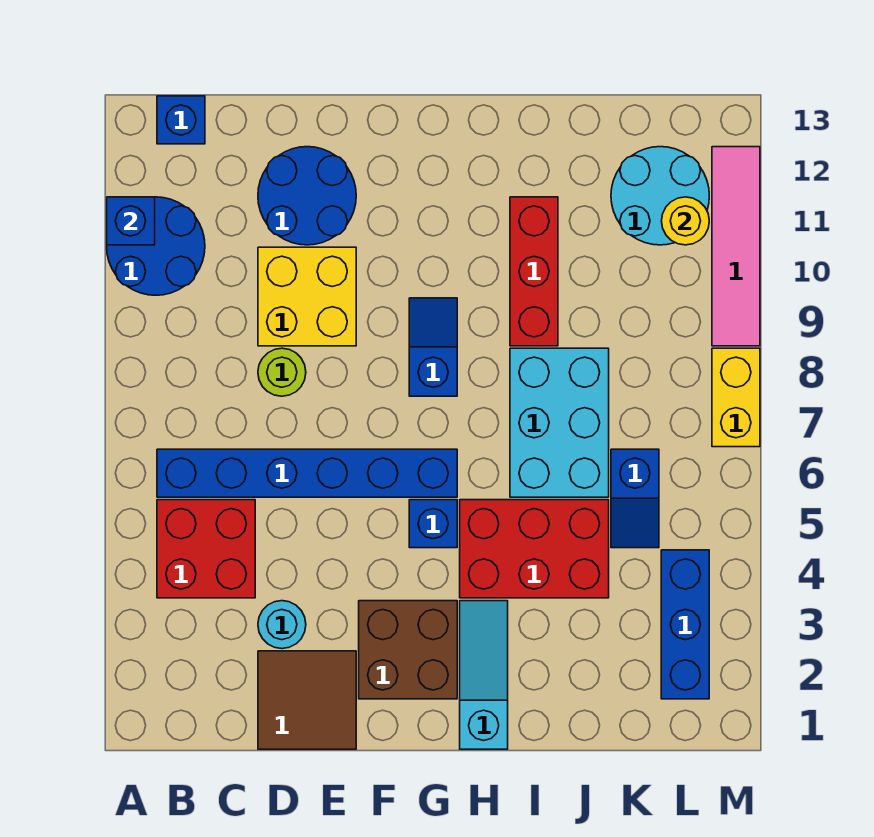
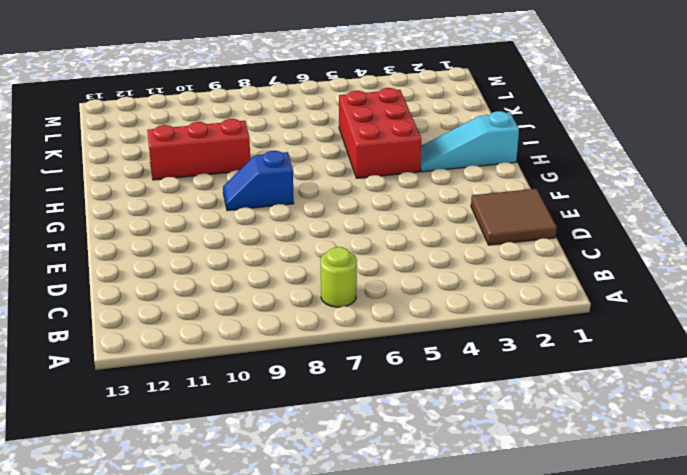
lime 1x1 round brick [321,247,357,307] -> lime 1x1 round brick moved to [258,348,306,396]
none -> blue 2x2 round brick [107,197,205,295]
none -> red 2x2 brick [157,500,255,598]
none -> blue 1x6 brick [157,449,457,497]

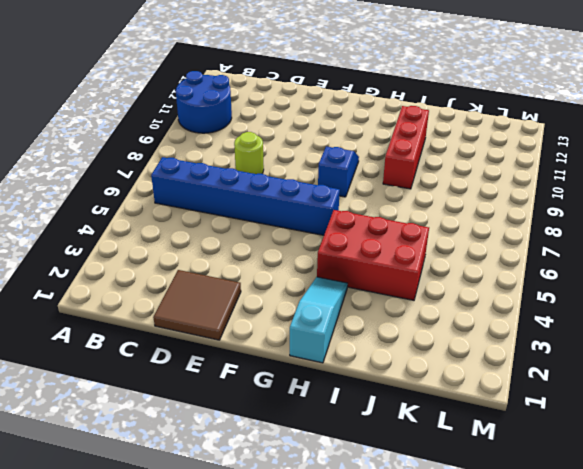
none -> red 2x2 brick [157,500,255,598]
none -> blue 1x1 brick [157,96,205,144]
none -> cyan 1x1 round brick [258,601,306,649]

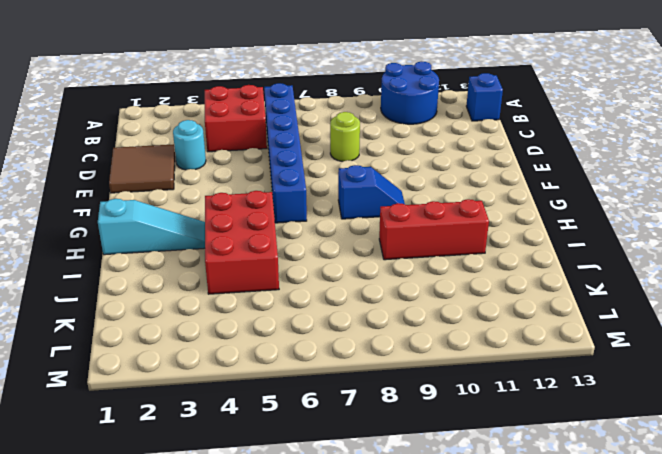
none -> yellow 2x2 brick [258,247,356,346]
none -> blue 2x2 round brick [258,147,356,245]
none -> brown 2x2 brick [359,601,457,699]

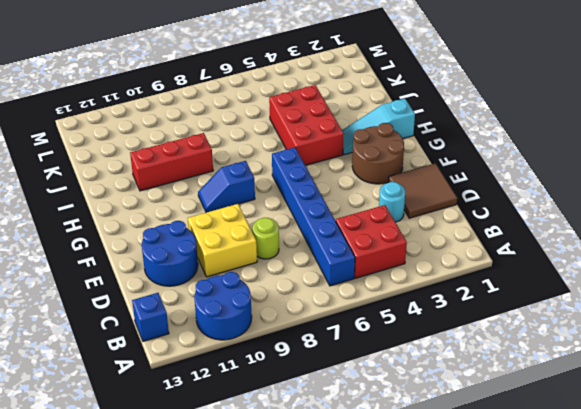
brown 2x2 round brick [352,123,404,184] -> brown 2x2 brick [359,601,457,699]
none -> blue 1x1 brick [409,500,457,548]
none -> cyan 2x3 brick [510,348,609,497]
none -> blue 1x2 slope [611,449,659,548]

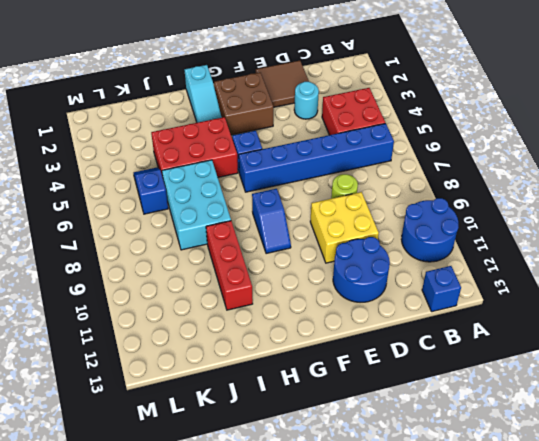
none -> cyan 2x2 round brick [611,147,709,245]
none -> blue 1x3 brick [661,550,709,699]
none -> yellow 1x2 brick [712,348,760,447]

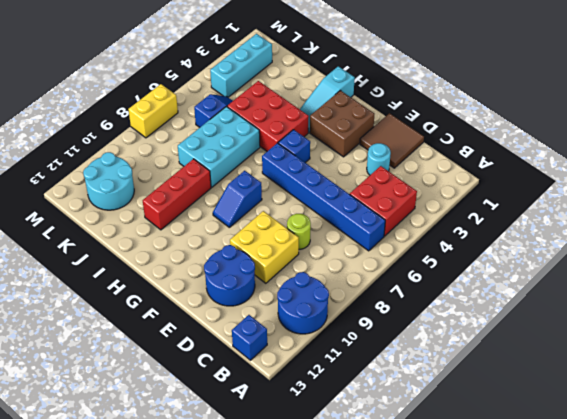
cyan 1x3 brick [210,34,272,97] -> blue 1x3 brick [661,550,709,699]
none -> pink 1x4 tile [712,147,760,346]
none -> blue 1x1 brick [107,197,155,245]
none -> yellow 1x1 round brick [662,197,709,245]

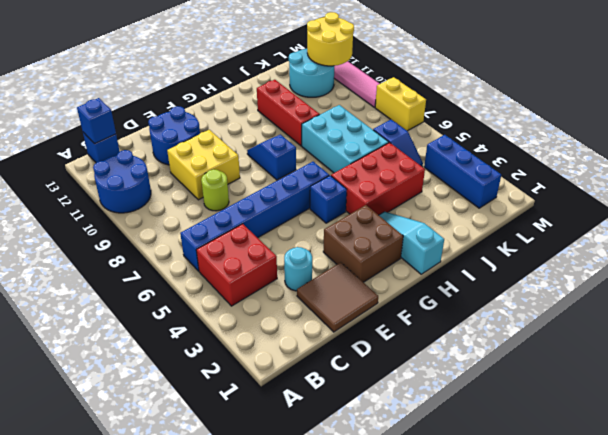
blue 1x1 brick [77,98,116,144] -> blue 1x1 brick moved to [107,197,155,245]
yellow 2x2 round brick [307,12,354,66] -> yellow 1x1 round brick [662,197,709,245]

